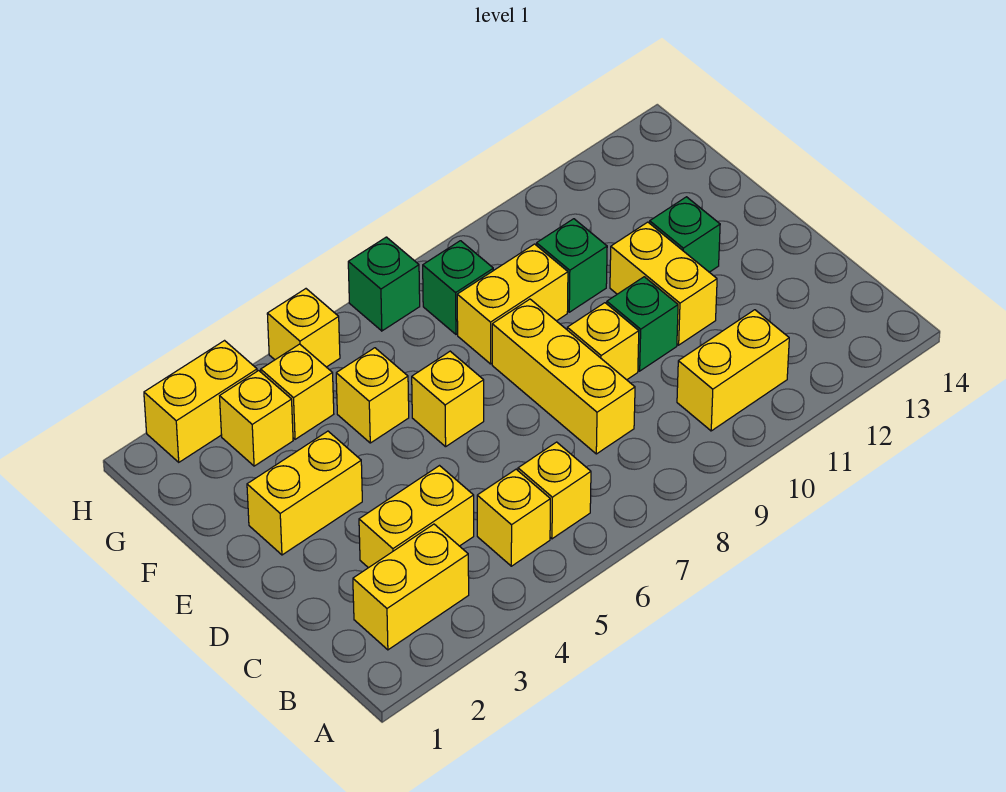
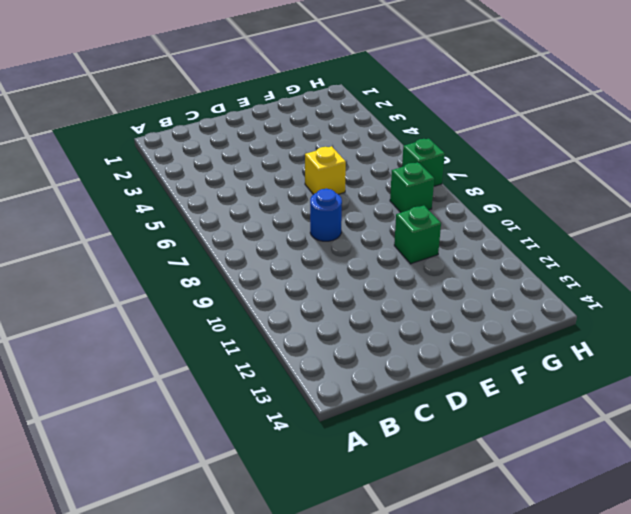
blue 1x1 round brick [310,189,342,241] -> yellow 1x3 brick [492,299,635,454]
none -> yellow 1x2 brick [353,524,469,650]
none -> yellow 1x1 brick [477,469,550,566]
none -> yellow 1x1 brick [518,442,591,539]

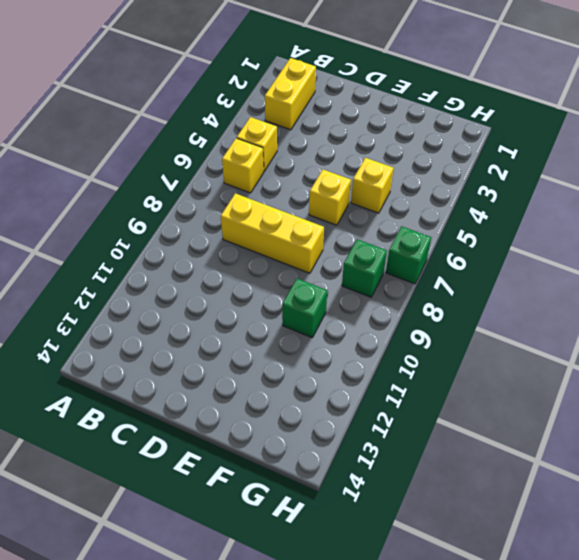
none -> yellow 1x2 brick [677,310,789,431]
none -> yellow 1x2 brick [359,466,474,568]
none -> yellow 1x1 brick [567,303,639,380]

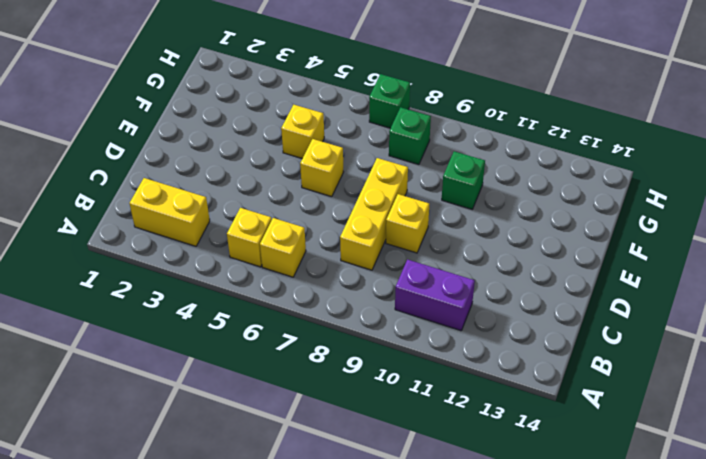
purple 1x2 brick [395,260,475,331] -> yellow 1x2 brick [677,310,789,431]
none -> yellow 1x2 brick [359,466,474,568]
none -> green 1x1 brick [607,277,678,371]
none -> yellow 1x2 brick [610,222,717,345]

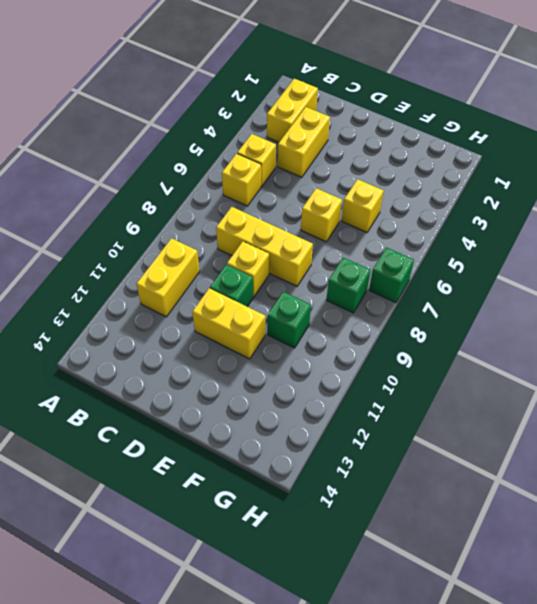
none -> yellow 1x2 brick [247,431,362,555]
none -> green 1x1 brick [650,197,720,272]
none -> yellow 1x2 brick [457,244,568,364]

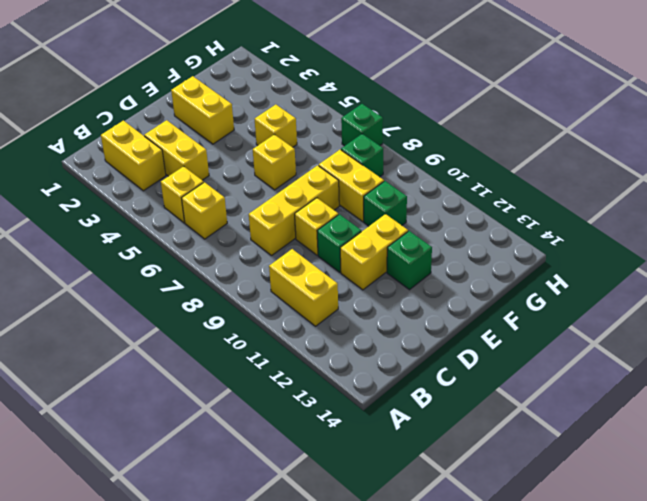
none -> yellow 1x1 brick [220,371,293,466]
none -> yellow 1x1 brick [261,344,334,439]
none -> yellow 1x2 brick [144,341,257,462]

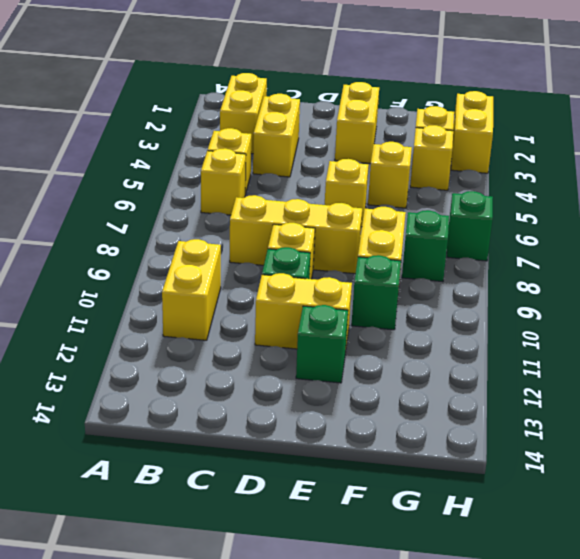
none -> yellow 1x1 brick [267,289,340,367]

